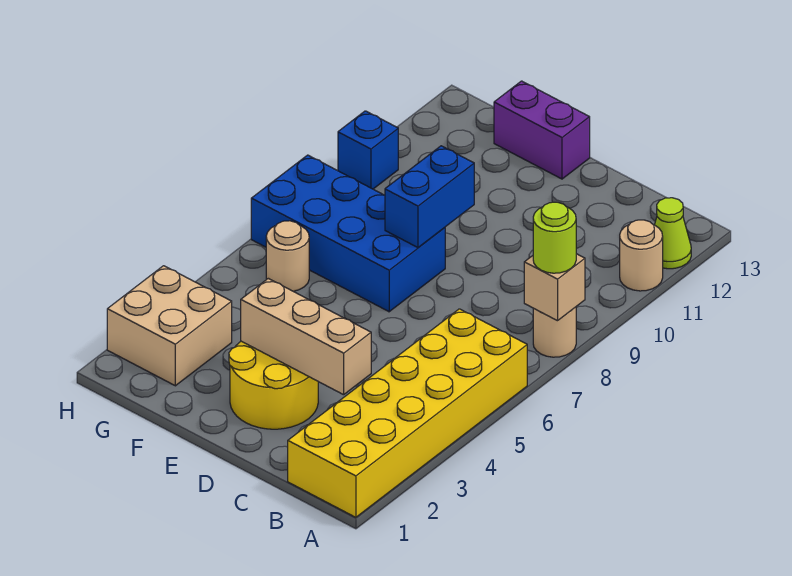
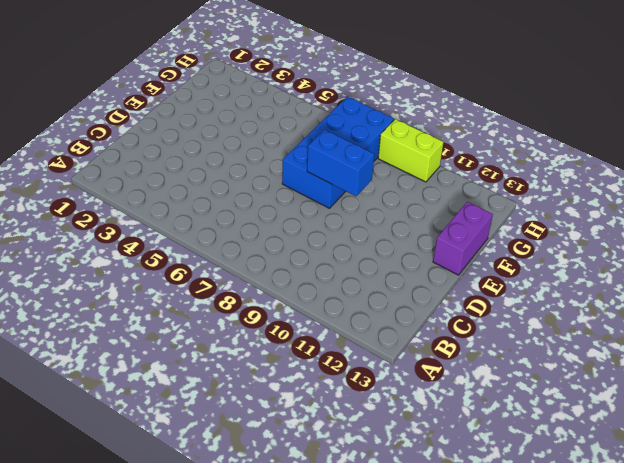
lime 1x2 brick [378,119,444,182] -> blue 1x1 brick [338,111,398,189]
none -> yellow 2x6 brick [288,309,527,517]
none -> tan 1x1 round brick [533,307,576,357]
none -> tan 1x1 round brick [620,220,663,291]

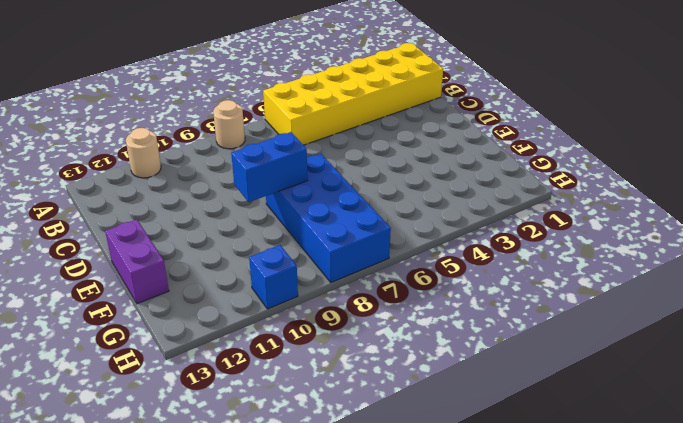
none -> lime 1x1 cone [655,198,691,269]
none -> yellow 2x2 round brick [229,341,318,429]
none -> tan 2x2 brick [107,266,232,386]

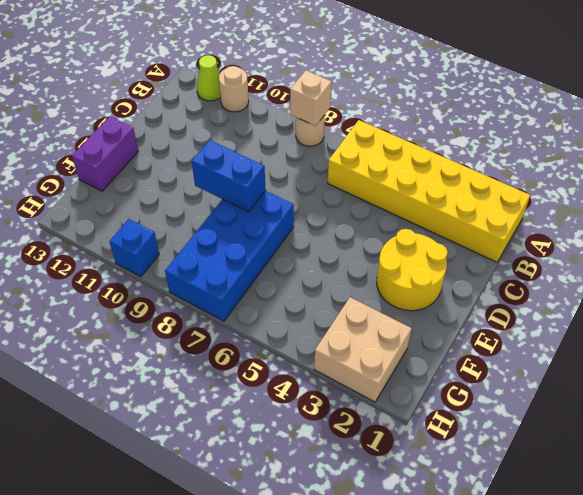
none -> tan 1x1 round brick [266,221,309,291]
none -> tan 1x3 brick [241,278,371,395]
none -> lime 1x1 round brick [533,202,576,273]

